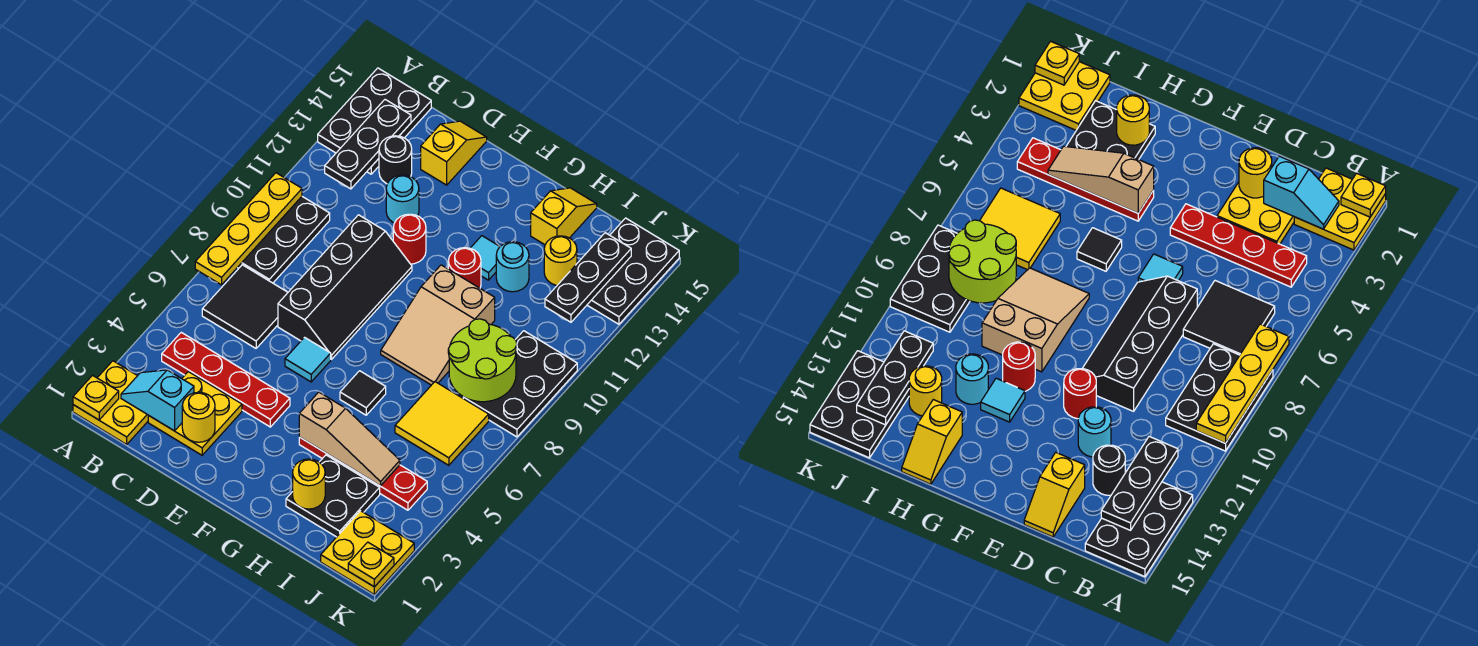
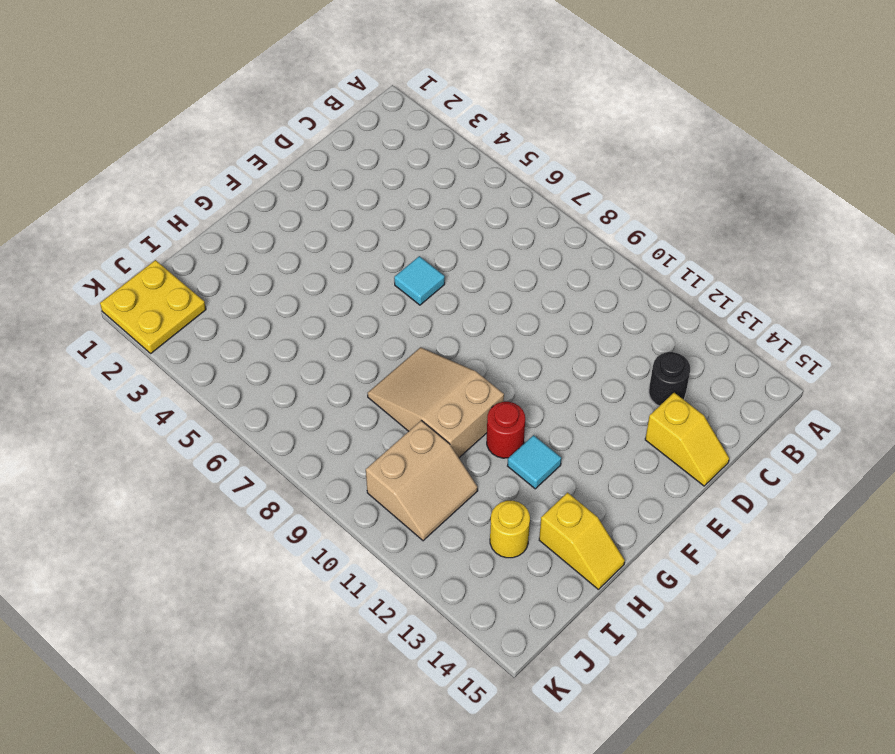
tan 2x2 slope [366,420,478,541] -> black 2x3 plate [463,331,577,437]
none -> yellow 2x2 plate [73,361,148,444]
none -> black 2x3 plate [237,197,330,283]
none -> black 2x3 plate [318,68,431,174]
none -> red 1x4 plate [162,332,290,427]

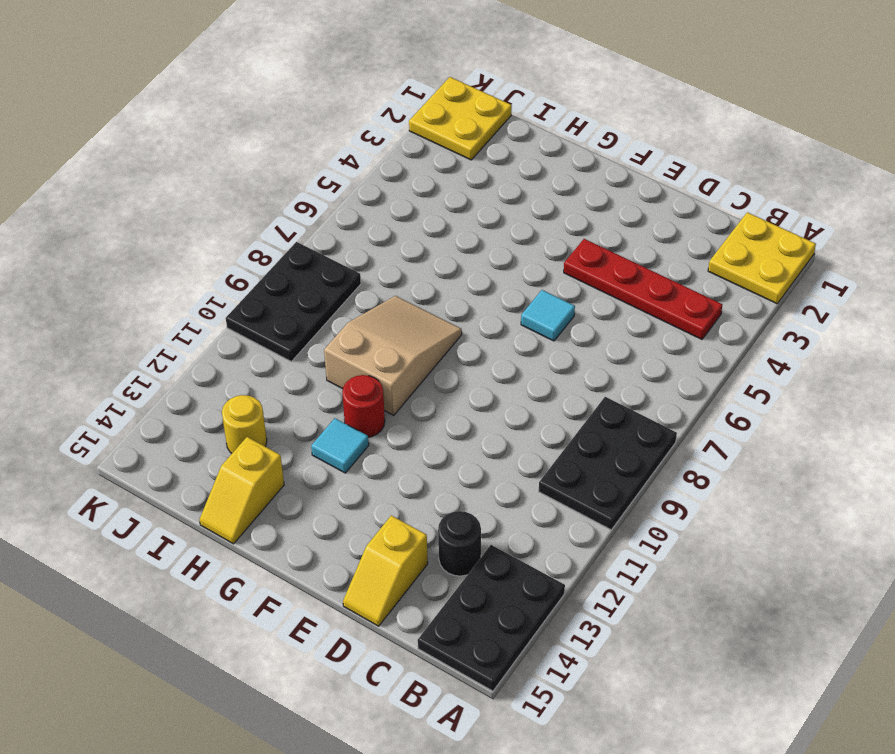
none -> black 2x2 tile [202,265,288,348]
none -> yellow 2x2 plate [148,372,242,455]
none -> black 2x4 slope [278,215,412,359]
none -> cyan 1x1 round brick [386,175,419,223]

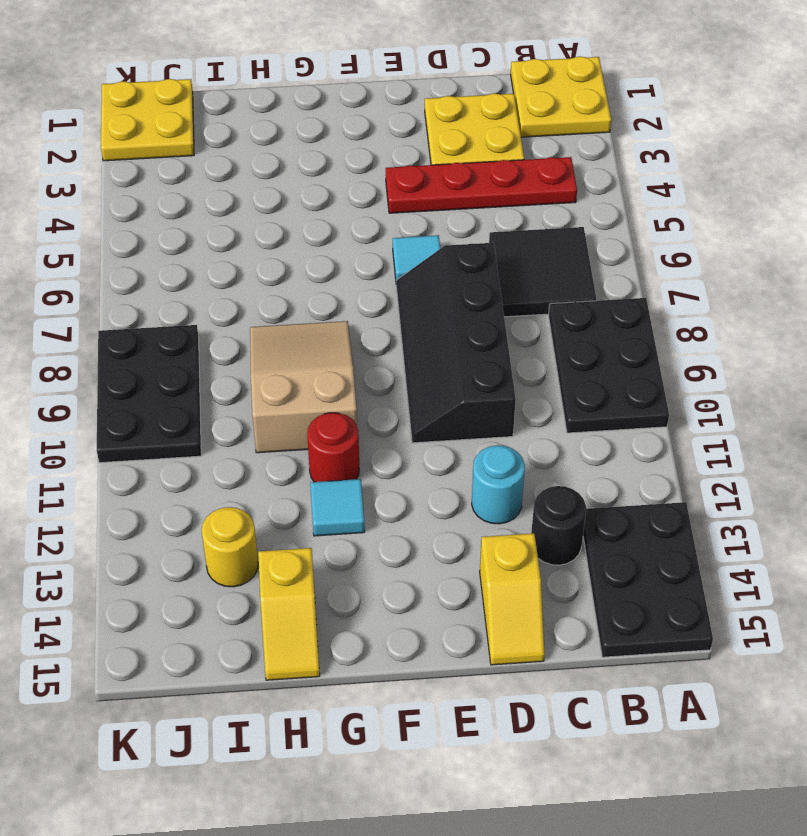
none -> red 1x1 round brick [393,214,426,264]
none -> red 1x4 plate [299,437,427,510]
none -> black 1x1 tile [340,371,386,415]
none -> black 2x2 plate [286,455,380,537]

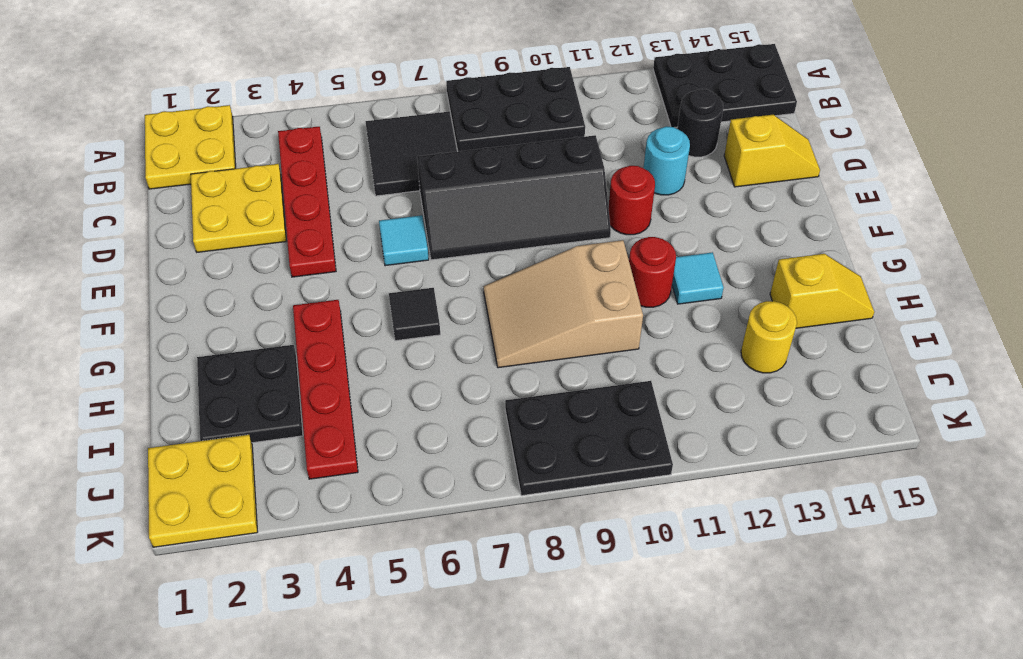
none -> cyan 1x1 round brick [496,242,529,292]
none -> yellow 2x2 tile [395,382,489,465]
none -> black 2x3 plate [587,218,679,324]
none -> yellow 1x1 plate [73,375,119,420]

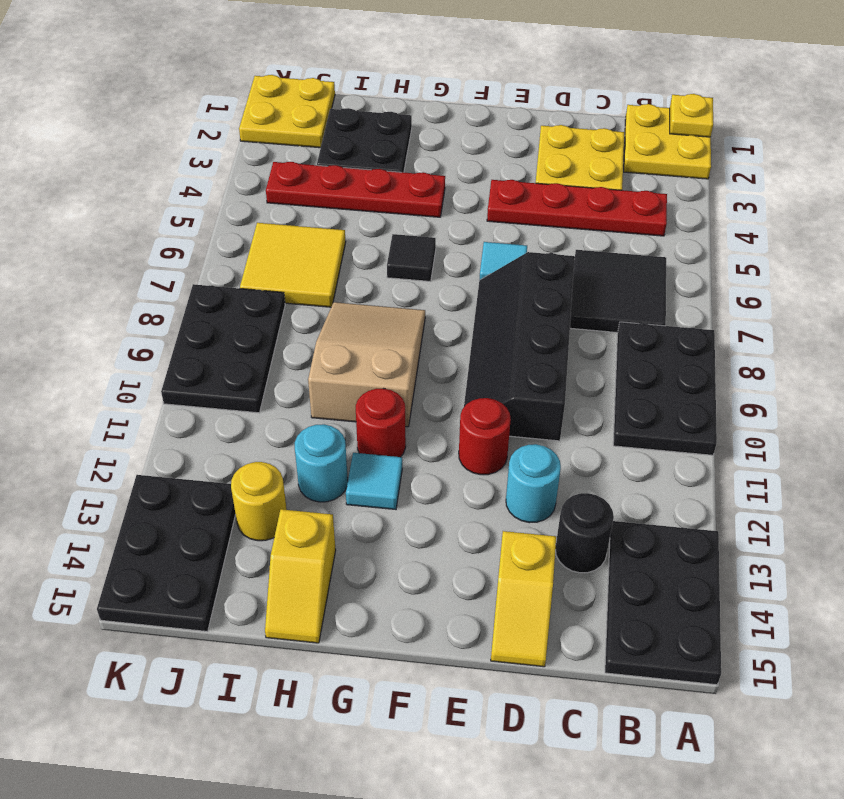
none -> yellow 1x4 plate [195,173,302,285]
none -> cyan 1x2 slope [121,370,194,431]
none -> black 1x3 plate [325,100,411,189]
none -> yellow 1x1 round brick [182,392,215,442]

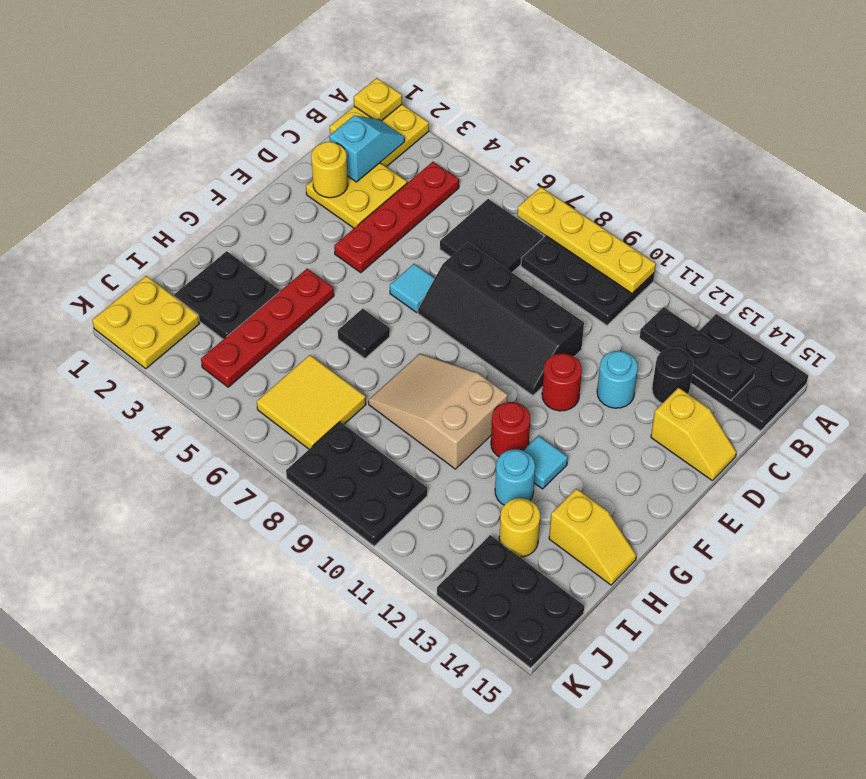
none -> tan 1x3 slope [299,392,400,486]
none -> yellow 1x1 round brick [293,459,325,509]
none -> lime 2x2 round brick [448,319,517,402]
none -> black 1x3 plate [545,233,631,322]

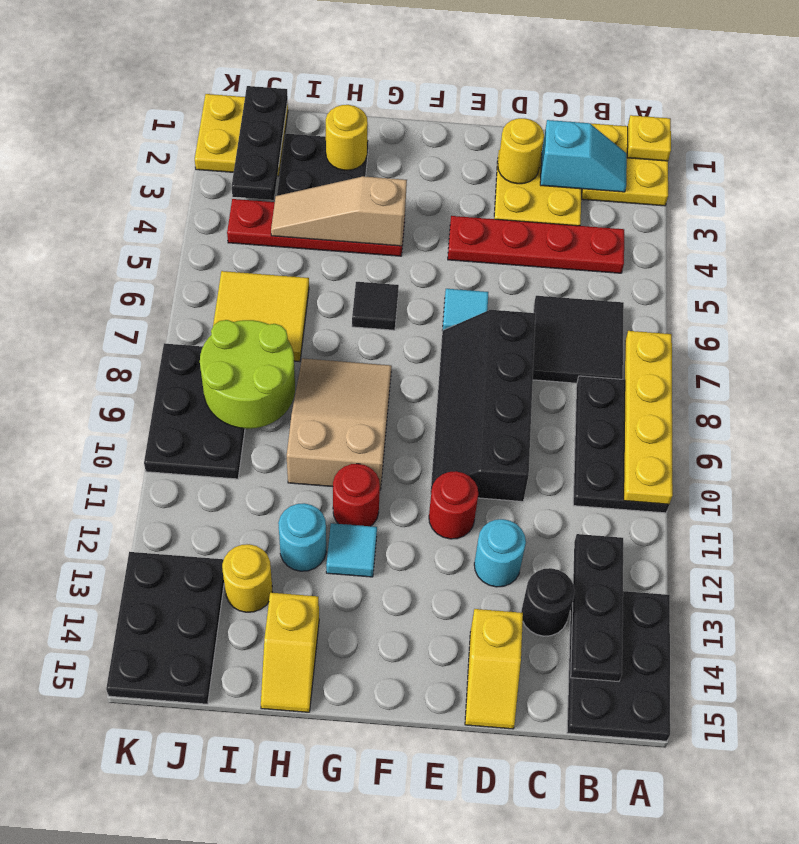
black 1x3 plate [232,86,288,200] -> black 1x3 plate moved to [545,233,631,322]
none -> yellow 1x1 plate [348,542,394,587]

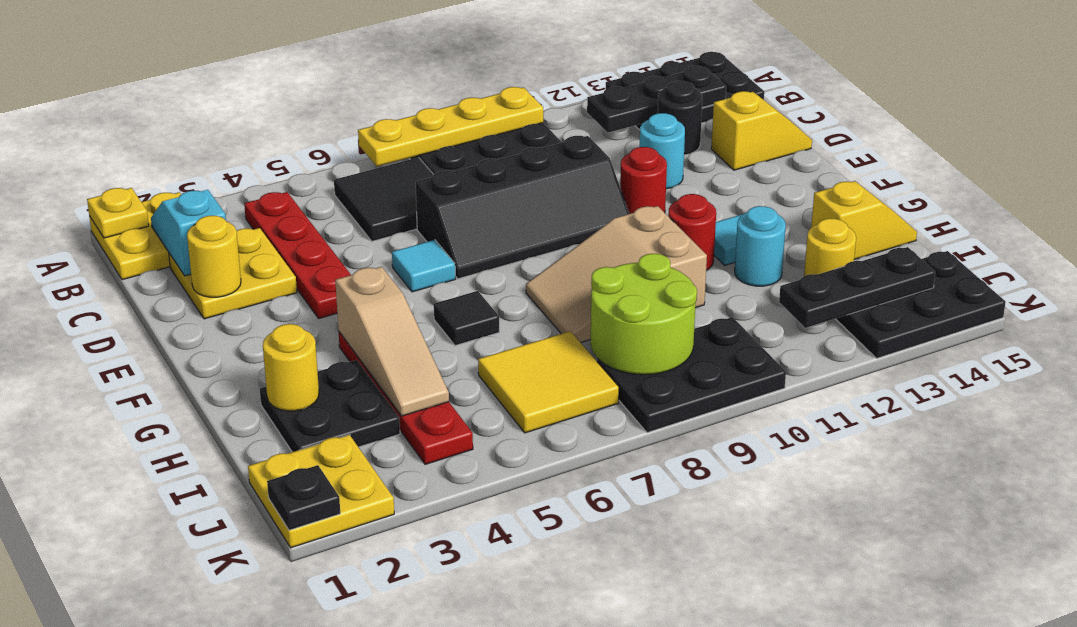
black 1x1 plate [267,465,340,530] -> yellow 1x1 plate [348,542,394,587]

